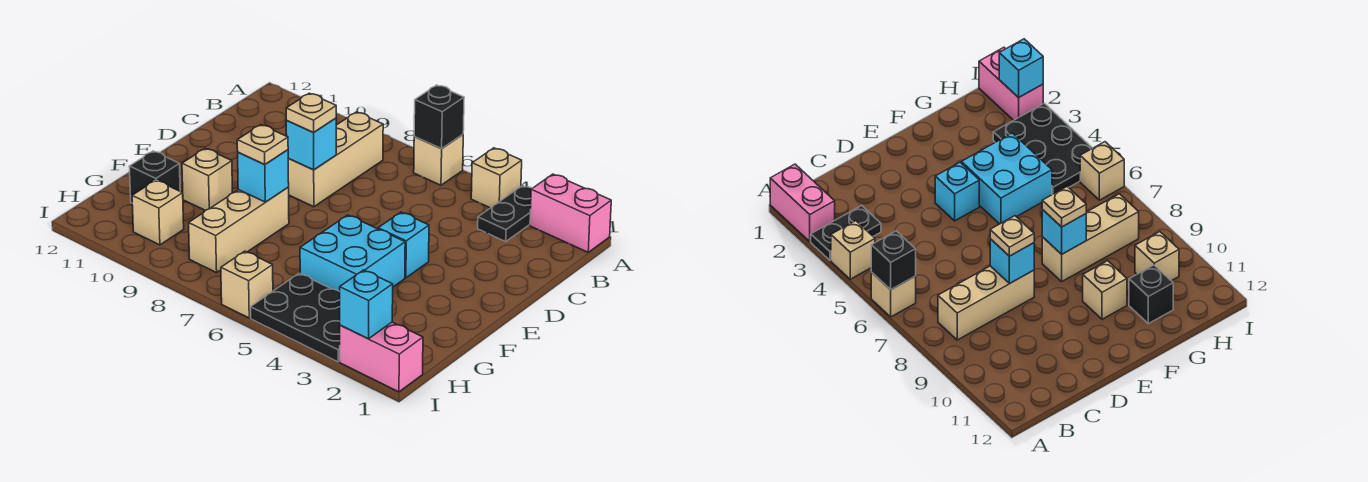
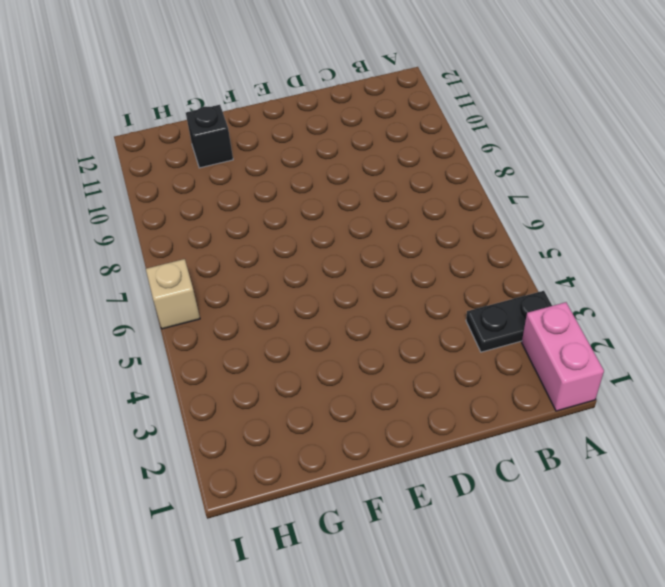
none -> tan 1x1 brick [471,148,522,208]
none -> tan 1x1 brick [414,134,463,185]
none -> tan 1x3 brick [288,112,383,207]

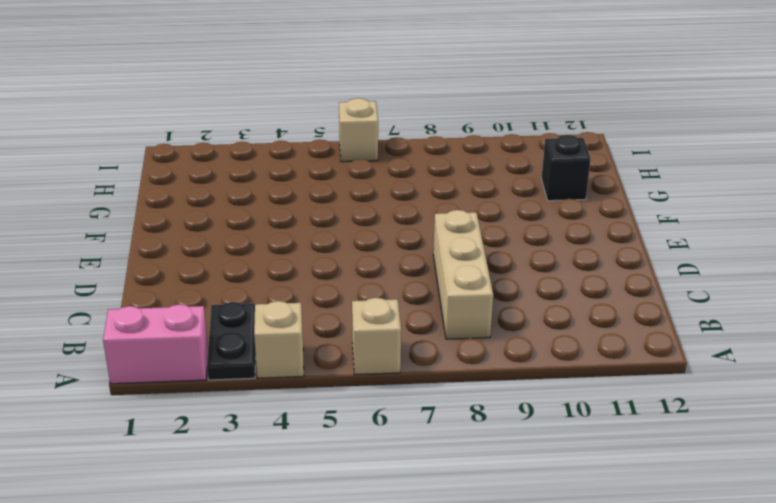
none -> cyan 1x1 brick [378,212,429,278]
none -> cyan 2x2 brick [300,215,405,292]
none -> tan 1x3 brick [189,187,289,273]

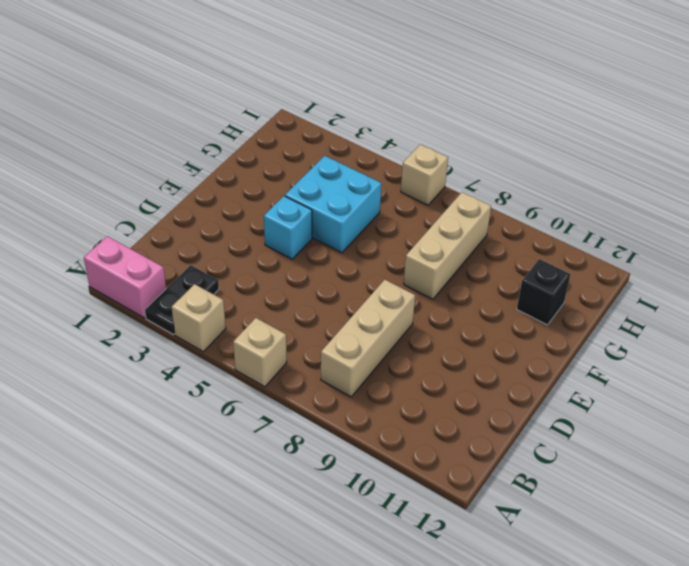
none -> tan 1x1 brick [182,148,232,210]
none -> black 2x3 plate [251,273,340,362]
none -> tan 1x1 brick [132,180,184,245]

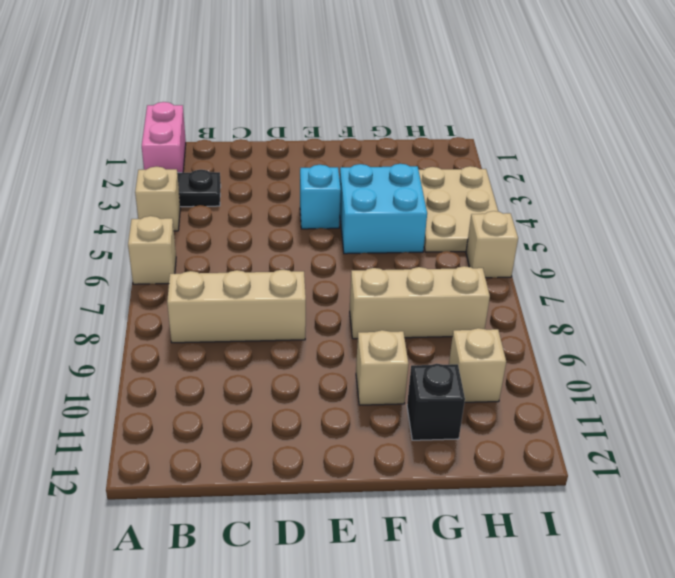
tan 2x3 plate [419,166,498,252] -> black 2x3 plate [251,273,340,362]
none -> pink 1x2 brick [340,322,423,392]
none -> black 1x1 brick [414,85,464,149]
none -> cyan 1x1 brick [286,118,336,170]

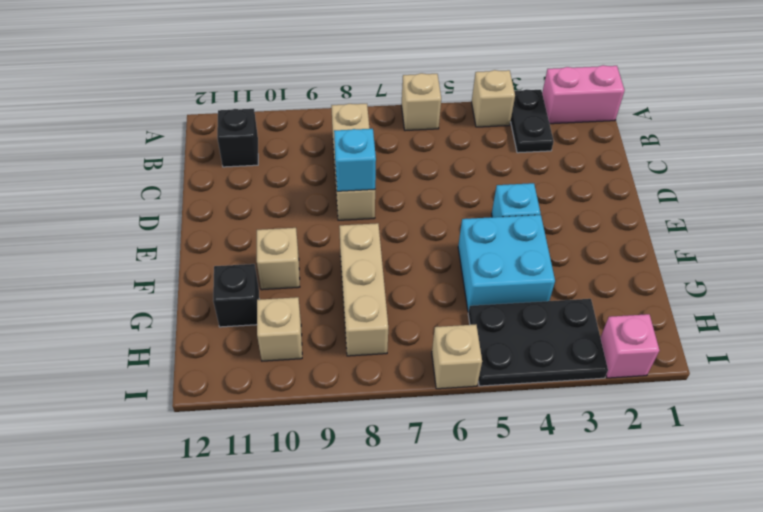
black 1x1 brick [217,109,258,167] -> black 1x1 brick moved to [414,85,464,149]
pink 1x1 brick [600,314,660,378] -> pink 1x2 brick [340,322,423,392]
none -> cyan 1x1 brick [238,150,289,202]
none -> cyan 1x1 brick [340,270,393,339]
none -> tan 1x1 plate [286,93,336,133]

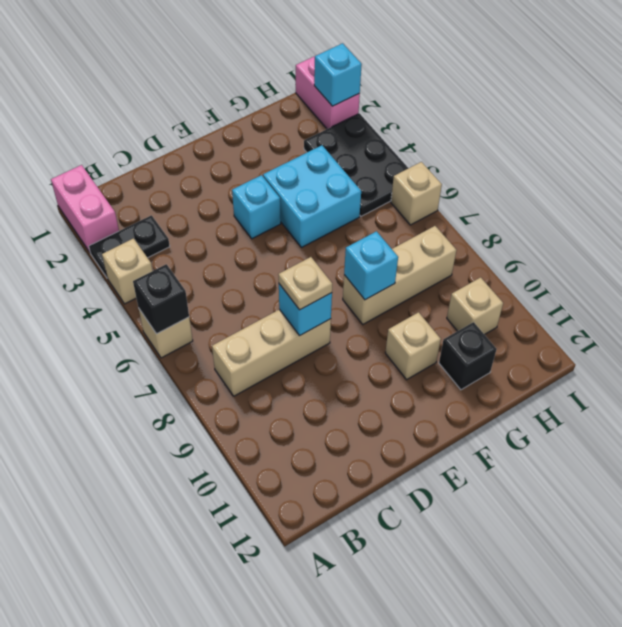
none -> tan 1x1 plate [237,125,288,164]

